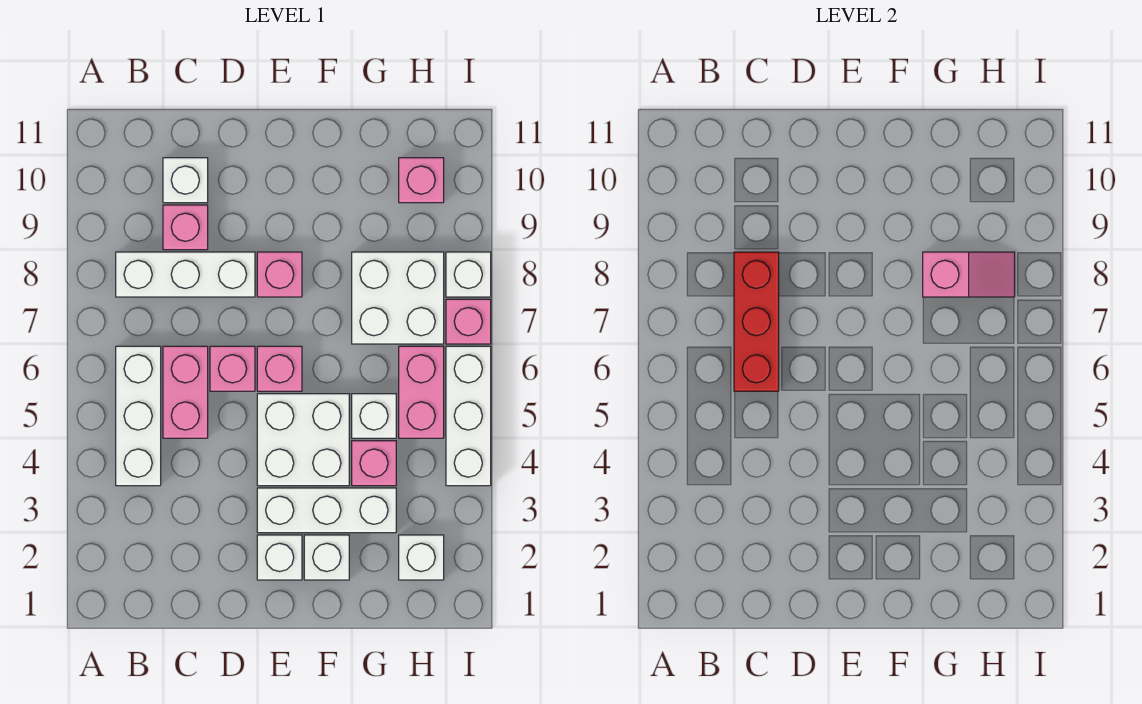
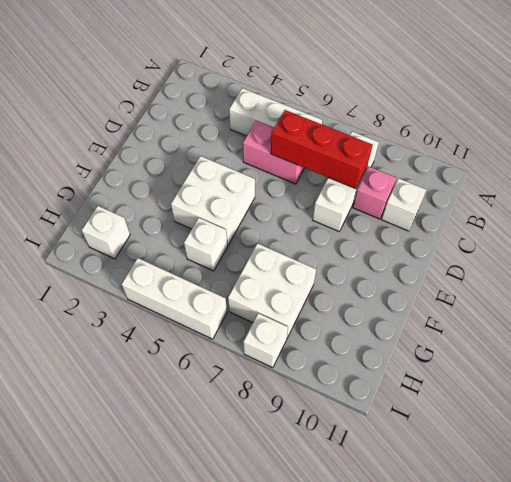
none -> pink 1x1 brick [210,346,255,391]
none -> white 1x1 brick [257,535,302,580]
none -> white 1x3 brick [257,488,396,533]

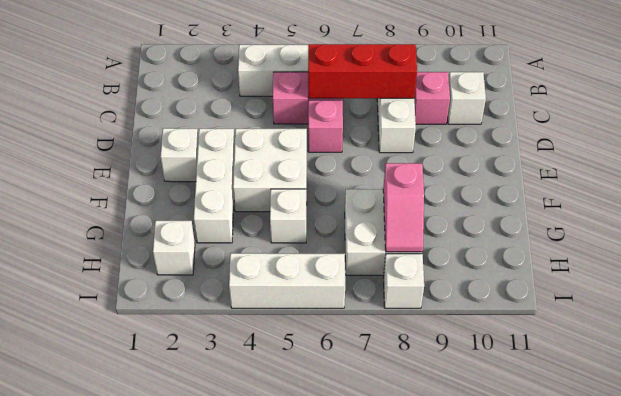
none -> pink 1x1 brick [257,346,302,391]
none -> pink 1x1 brick [257,252,302,297]
none -> white 1x1 brick [304,535,349,580]

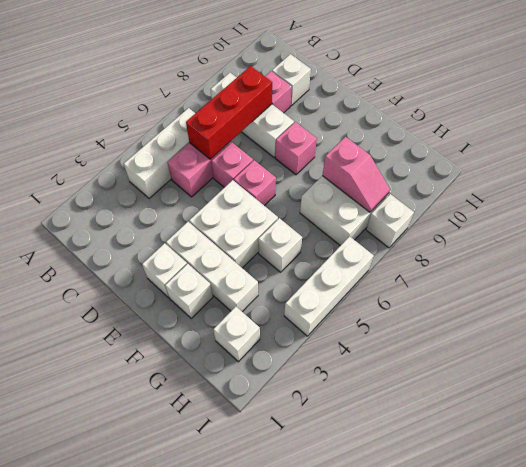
none -> pink 1x1 brick [352,441,396,486]
none -> pink 1x2 brick [399,346,444,438]
none -> pink 1x1 brick [399,158,444,203]

